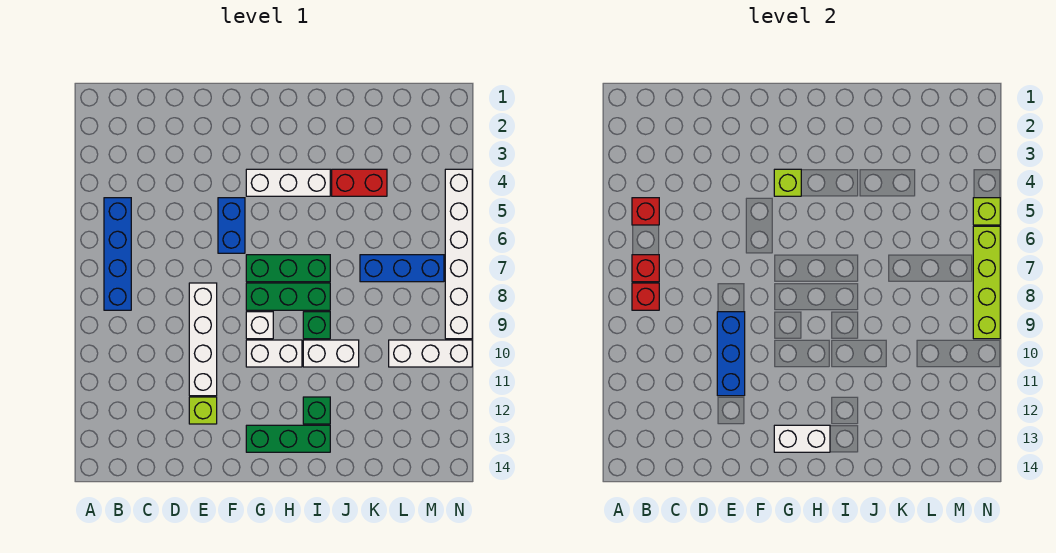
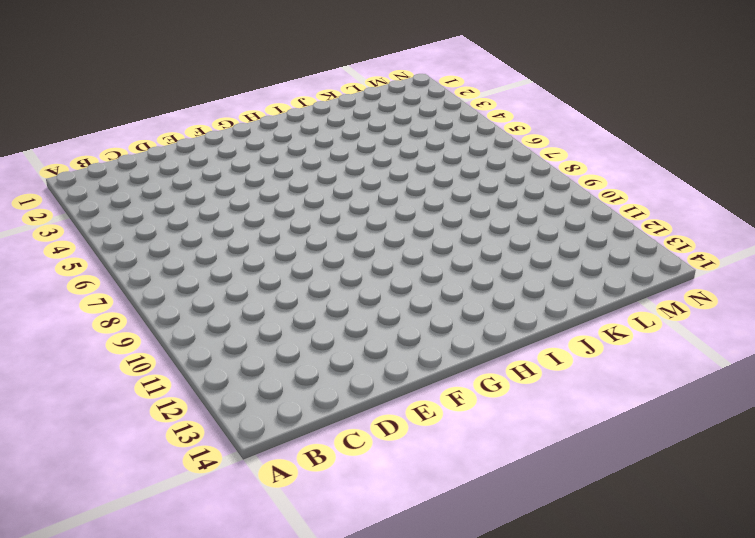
none -> blue 1x4 brick [104,198,131,310]
none -> white 1x4 brick [189,283,217,396]
none -> lime 1x1 brick [189,397,217,424]

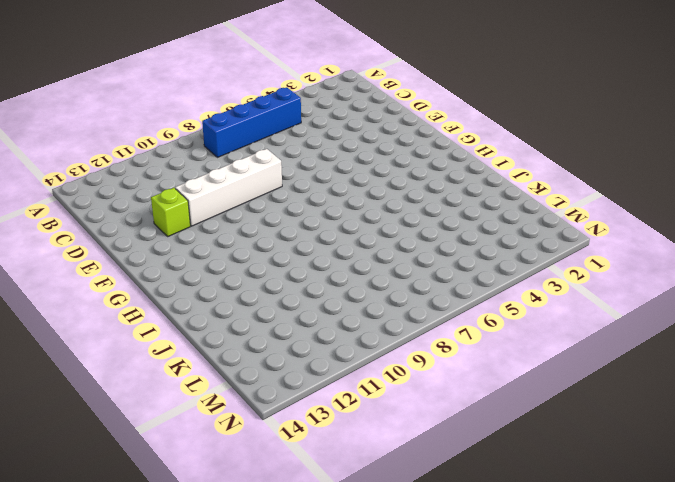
none -> blue 1x2 brick [218,198,245,253]
none -> white 1x3 brick [246,169,330,196]
none -> green 1x3 brick [246,255,330,282]

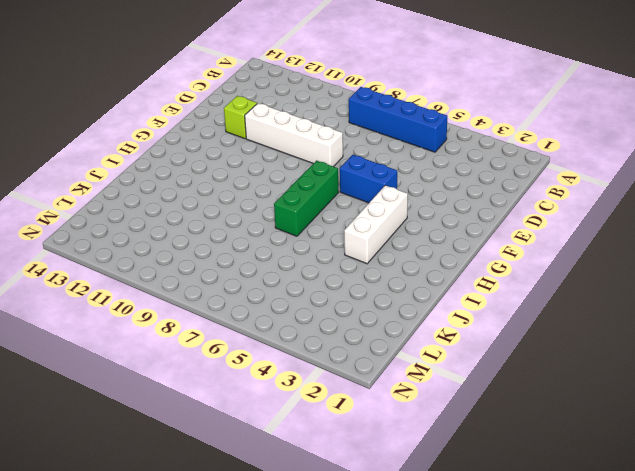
none -> green 1x3 brick [246,283,330,310]
none -> white 1x1 brick [246,312,273,339]
none -> white 1x2 brick [246,340,302,367]

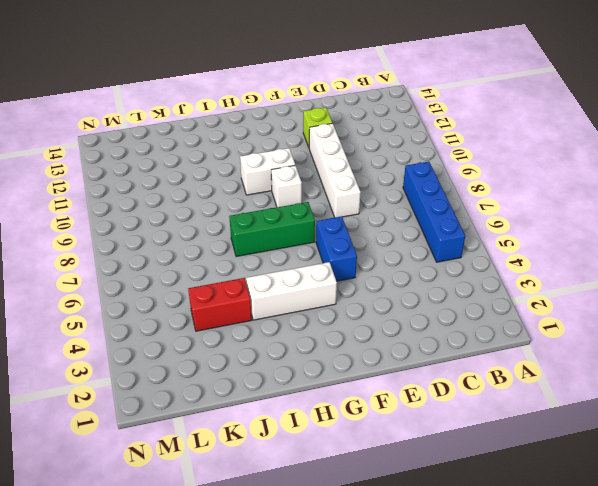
none -> green 1x3 brick [246,283,330,310]
none -> green 1x3 brick [246,425,330,452]
none -> green 1x1 brick [303,312,330,339]

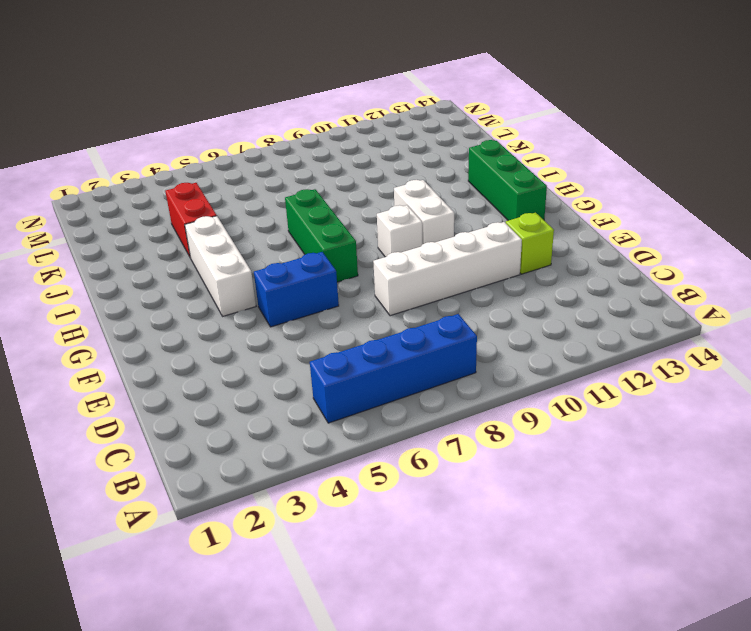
none -> green 1x3 brick [246,283,330,310]
none -> green 1x1 brick [303,312,330,339]
none -> white 1x2 brick [303,340,359,367]

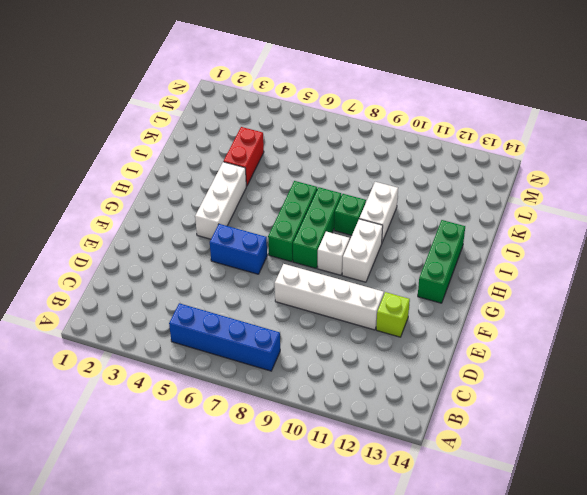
none -> green 1x1 brick [303,397,330,424]
none -> blue 1x3 brick [360,255,444,282]
none -> white 1x3 brick [389,340,472,367]

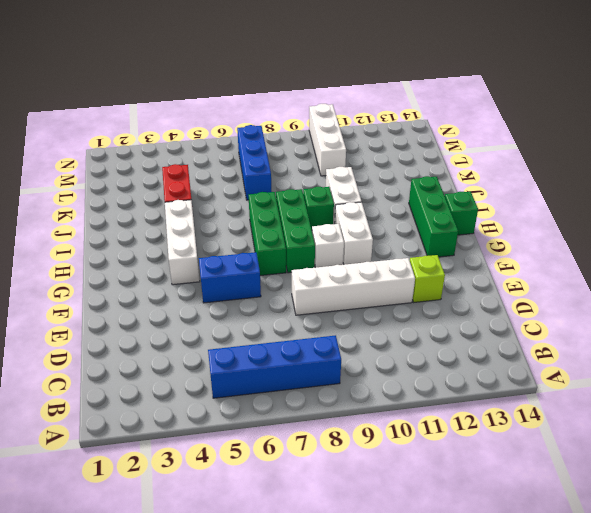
green 1x1 brick [445,192,478,235] -> green 1x1 brick moved to [303,397,330,424]
none -> white 1x6 brick [445,169,472,339]
none -> red 1x1 brick [632,198,659,225]
none -> red 1x1 brick [632,255,659,282]

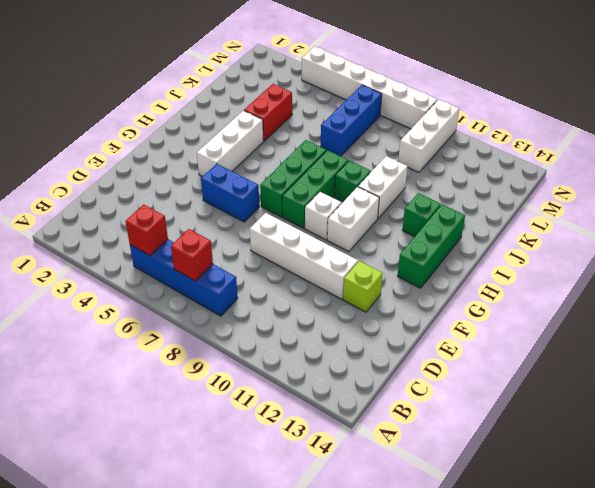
none -> red 1x1 brick [632,283,659,310]
none -> blue 1x3 brick [717,312,745,396]
none -> lime 1x1 brick [774,169,801,196]

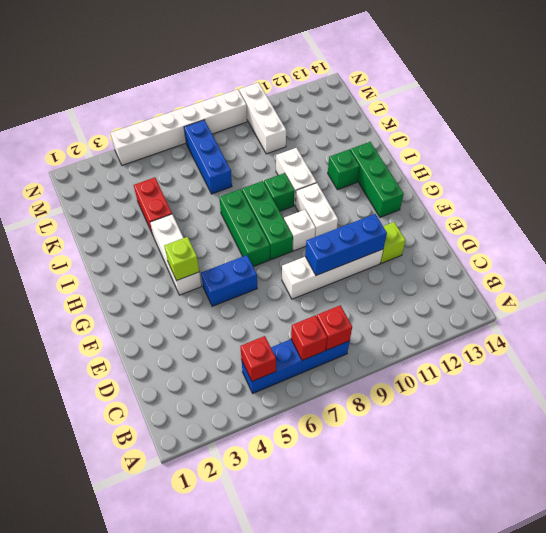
none -> white 1x2 brick [774,425,830,452]
none -> lime 1x1 brick [973,198,1000,225]
none -> lime 1x4 brick [973,226,1000,339]

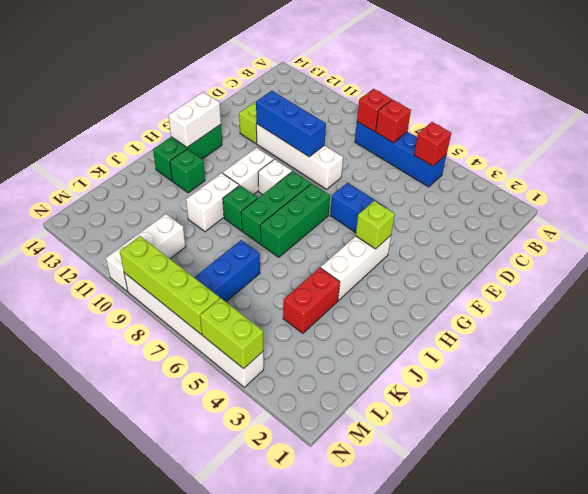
lime 1x2 brick [200,298,263,369] -> lime 1x1 brick [973,198,1000,225]

